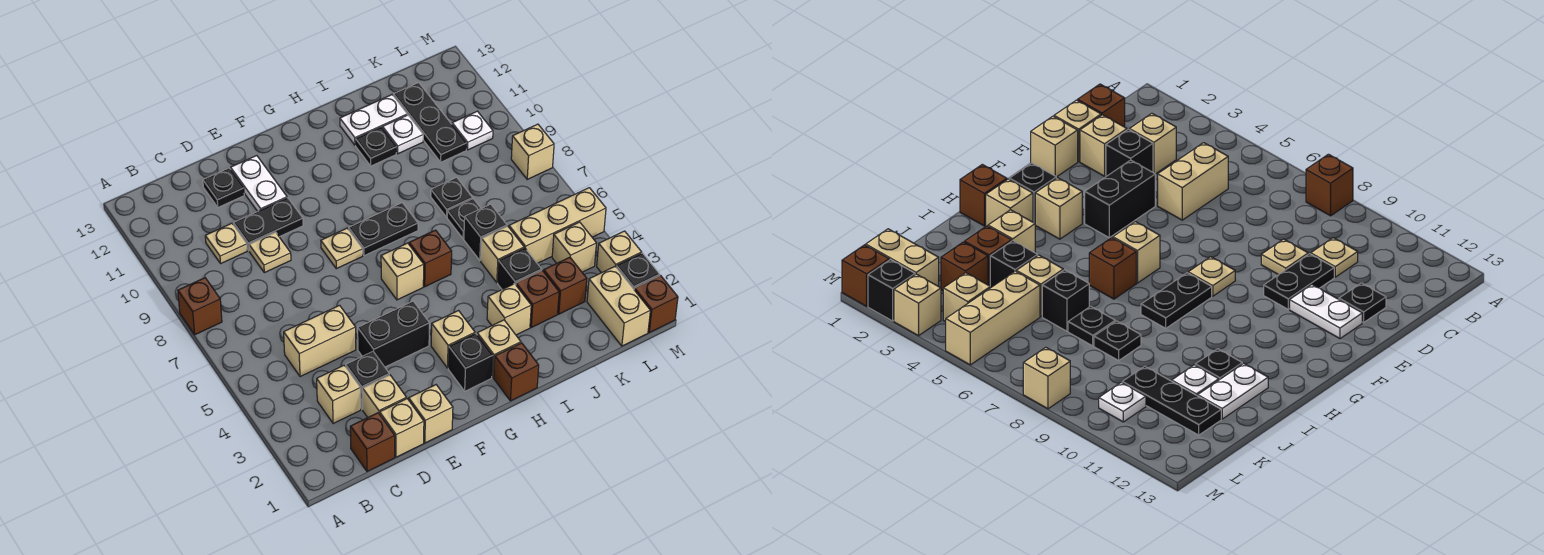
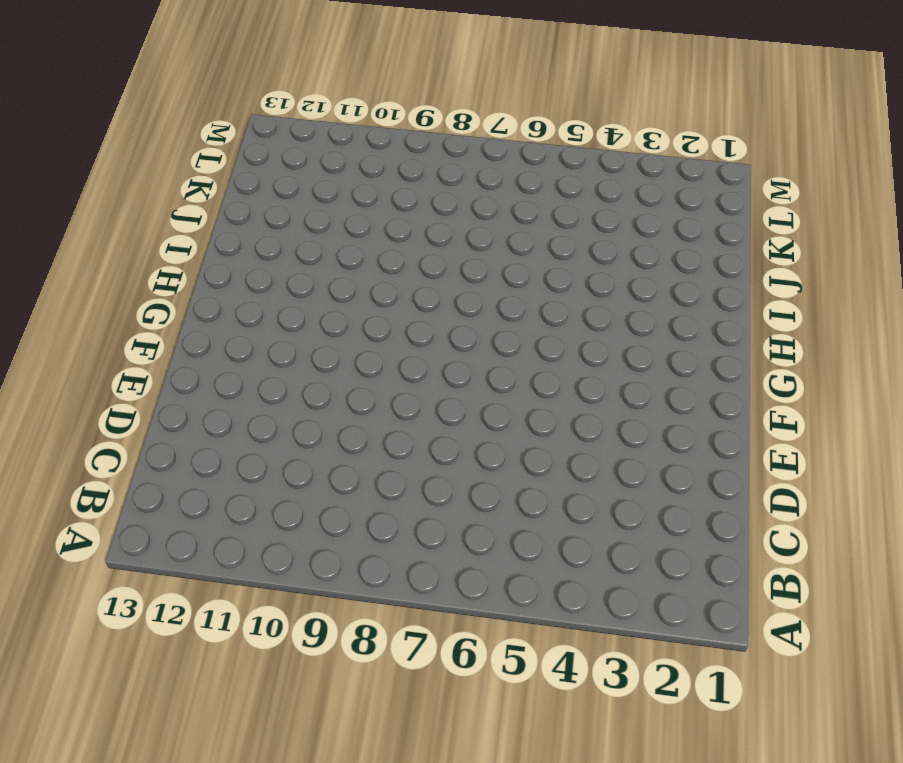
none -> brown 1x1 brick [178,278,222,335]
none -> brown 1x1 brick [350,413,395,471]
none -> tan 1x1 brick [317,365,361,424]
none -> tan 1x2 brick [284,305,356,377]

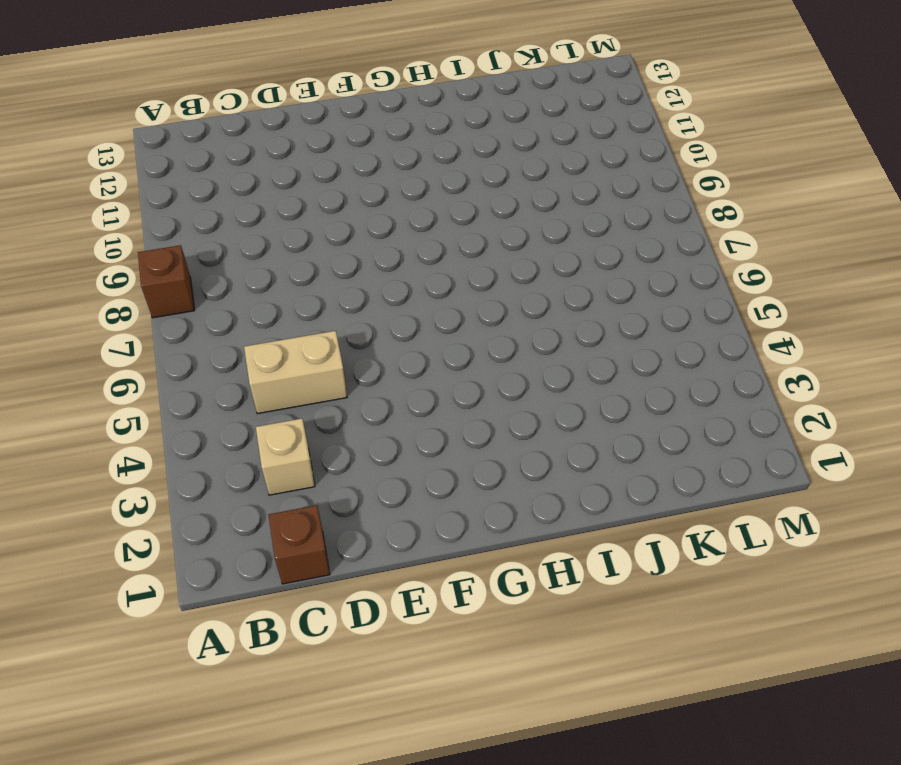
none -> tan 1x1 plate [205,223,247,263]
none -> tan 1x1 brick [380,399,424,457]
none -> tan 1x1 brick [363,375,407,417]
none -> black 1x1 brick [346,352,389,409]

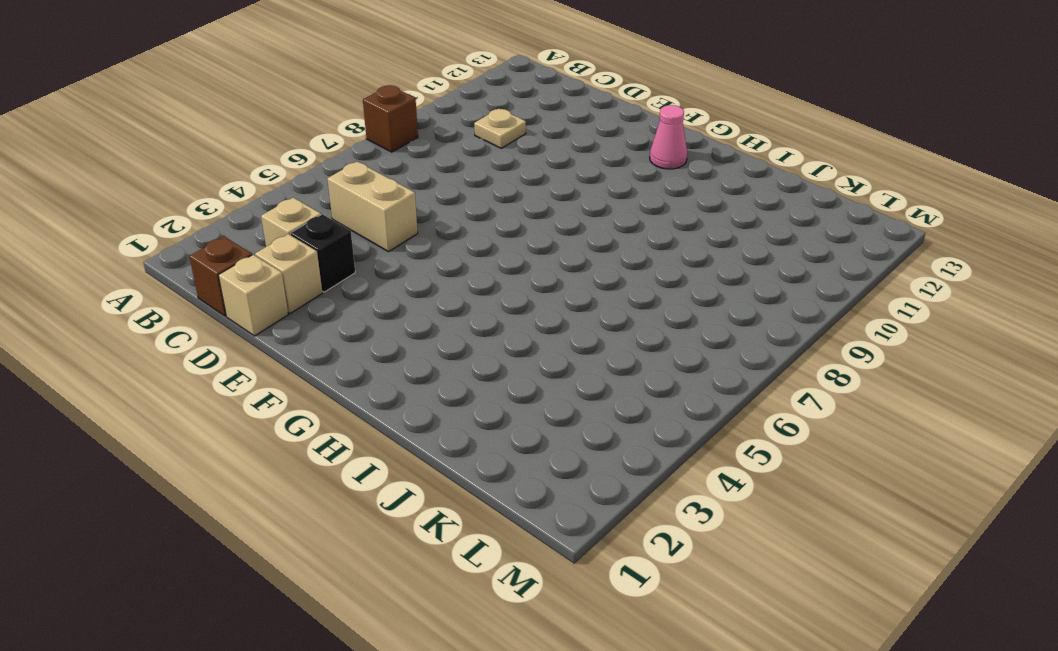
pink 1x1 cone [650,105,687,169] -> none
none -> tan 1x1 plate [249,232,291,273]
none -> black 1x2 plate [233,198,303,250]
none -> black 1x1 plate [203,168,244,207]
none -> tan 1x1 brick [409,385,453,443]

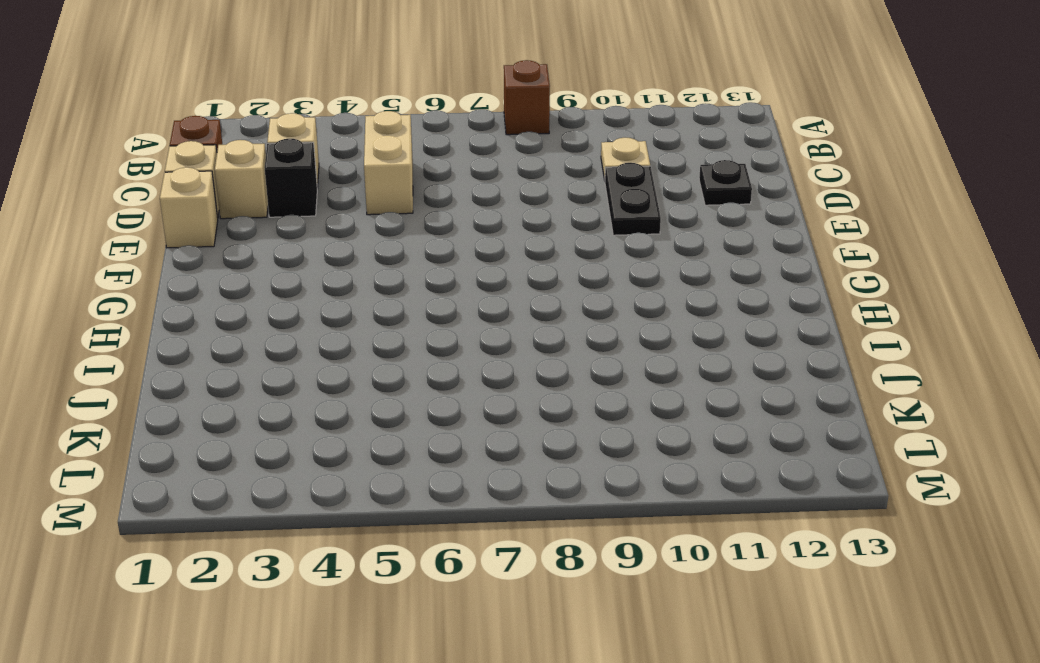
none -> tan 1x1 plate [249,232,291,273]
none -> black 1x2 brick [358,301,429,367]
none -> white 1x2 plate [231,156,287,211]
none -> tan 1x1 plate [321,228,363,269]

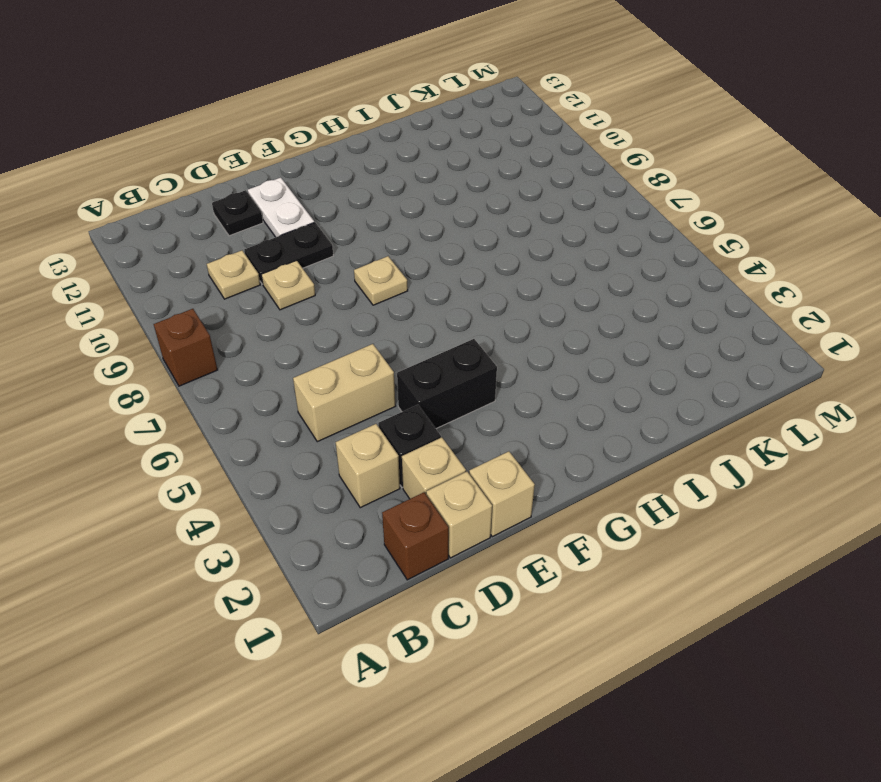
none -> black 1x1 brick [448,334,493,391]
none -> tan 1x1 brick [431,311,475,368]
none -> tan 1x1 brick [381,243,424,300]
none -> black 1x2 plate [349,203,418,256]

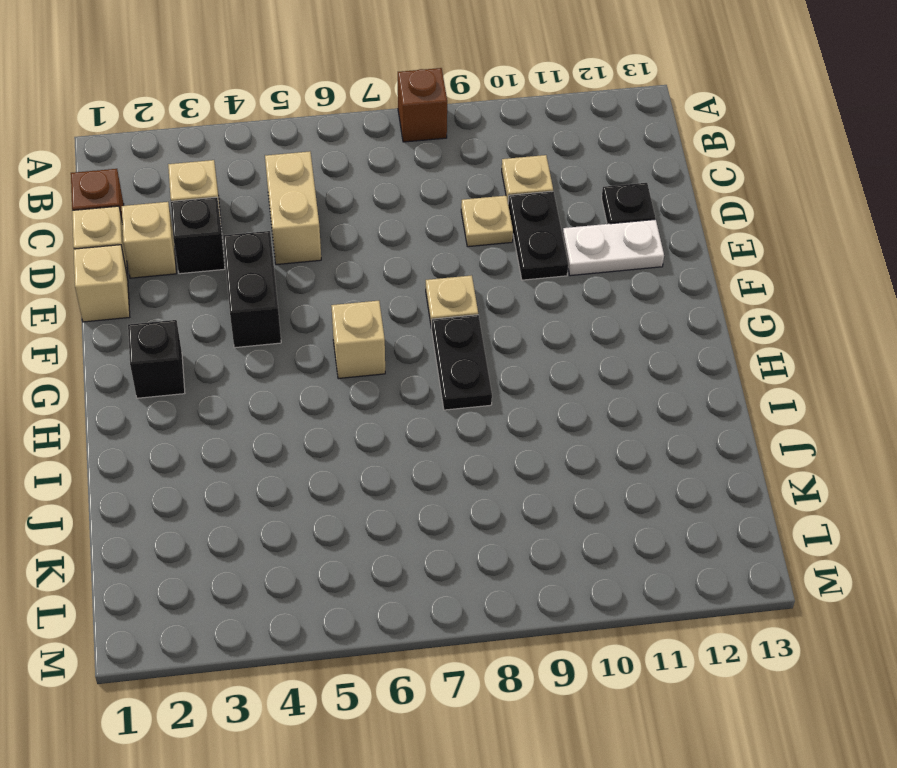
none -> tan 1x1 brick [431,311,475,368]
none -> brown 1x1 brick [494,343,539,401]
none -> tan 1x1 brick [477,320,521,377]
none -> brown 1x1 brick [409,230,452,287]

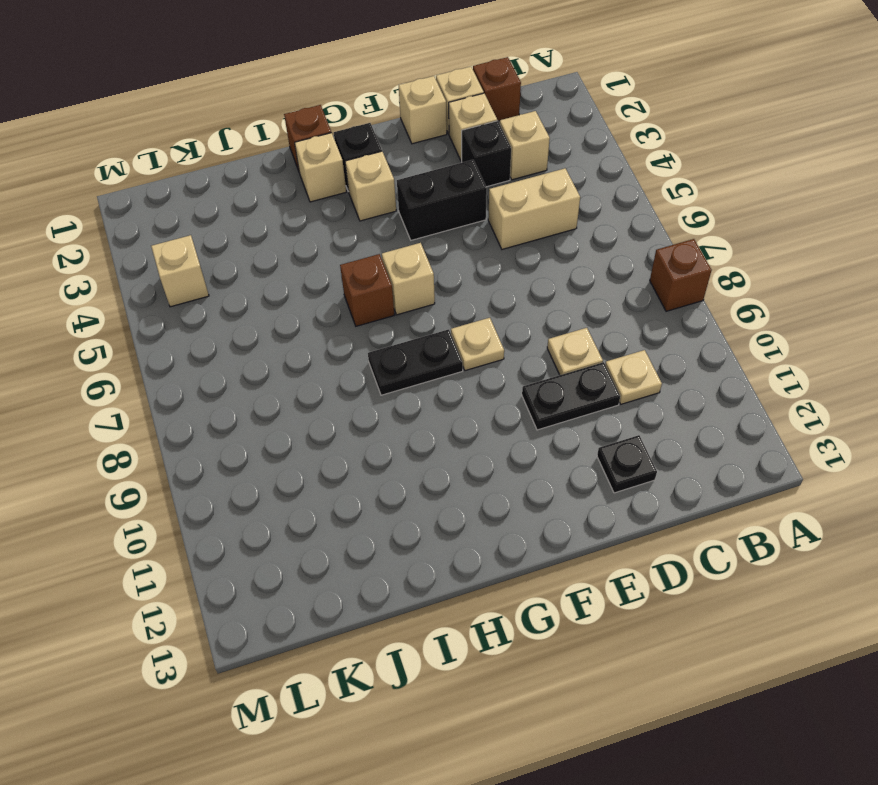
none -> white 1x2 plate [231,156,287,211]
none -> tan 1x1 brick [487,284,531,335]
none -> black 1x1 plate [356,127,396,166]
none -> white 1x2 plate [340,95,407,145]

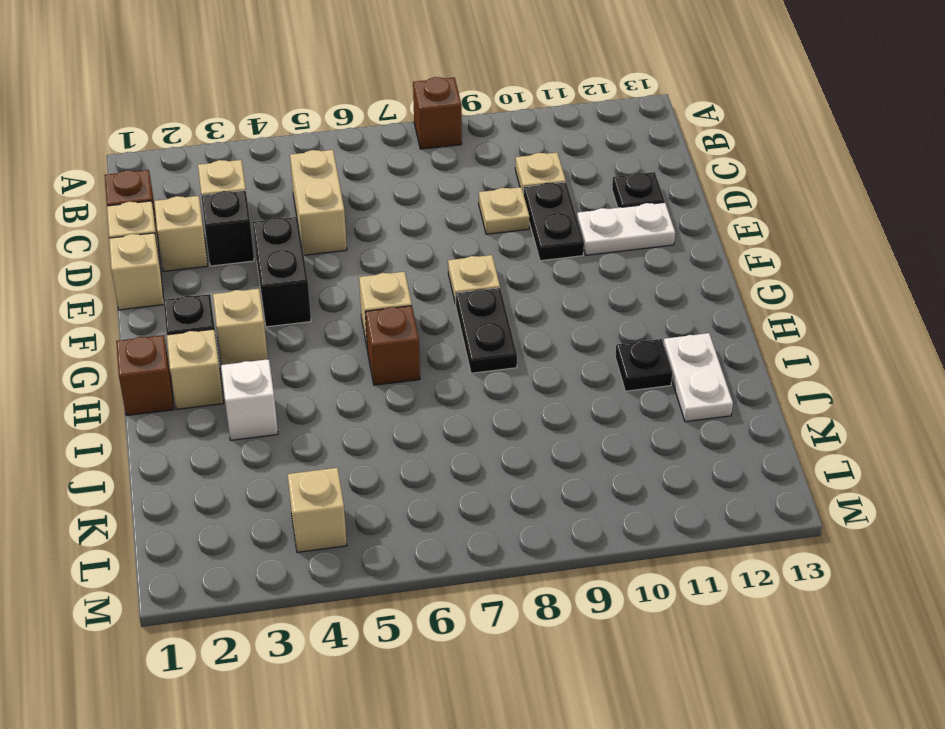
white 1x1 brick [221,359,278,440] -> tan 1x1 brick [487,284,531,335]
none -> brown 1x1 brick [516,270,559,327]
none -> black 1x1 brick [498,248,542,289]
none -> tan 1x1 brick [481,226,524,283]
none -> black 1x1 brick [464,204,507,260]

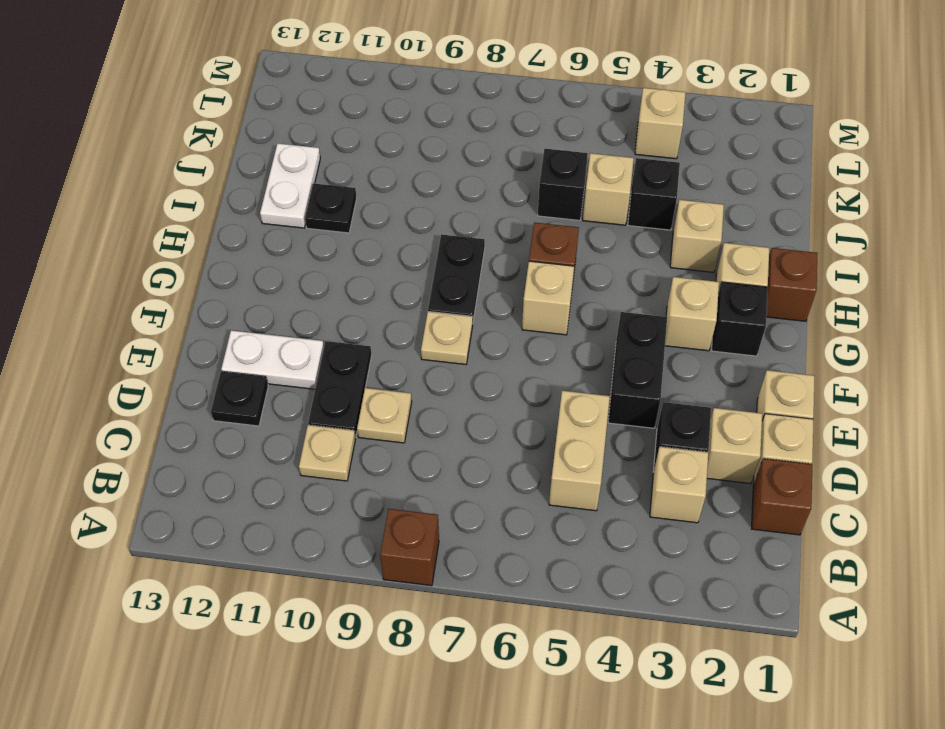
none -> brown 1x1 brick [516,270,559,327]
none -> black 1x1 plate [447,199,481,239]
none -> black 1x1 plate [431,177,472,217]
none -> white 1x1 plate [383,115,423,154]

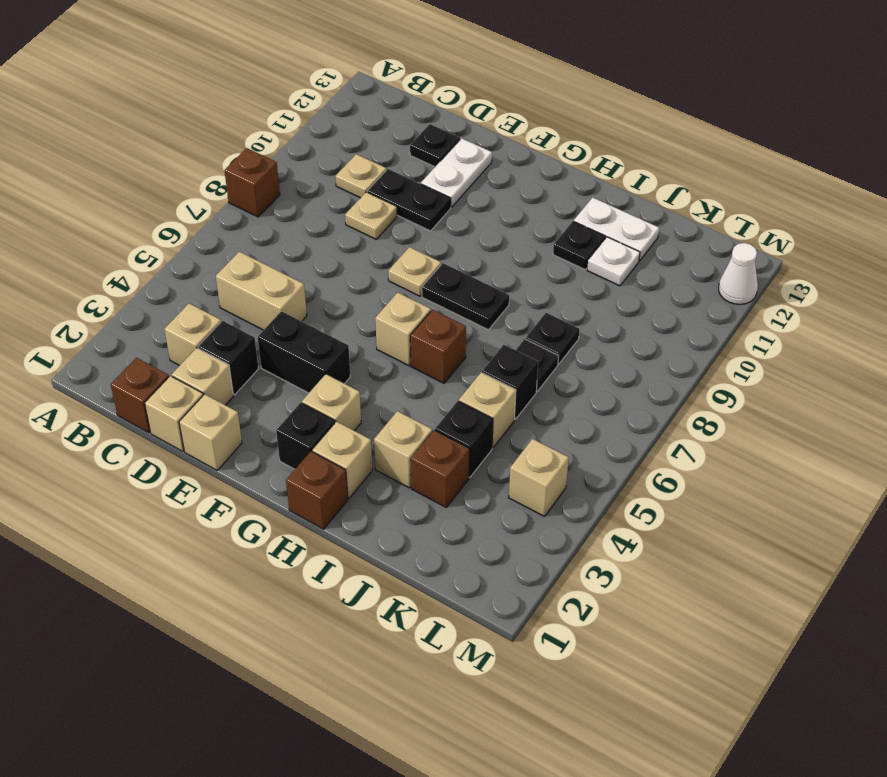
white 1x1 cone [719,243,758,304] -> none
none -> brown 1x1 brick [544,257,587,314]
none -> tan 1x3 brick [509,188,606,263]
none -> black 1x3 plate [393,83,466,162]
none -> tan 1x2 brick [587,267,650,346]

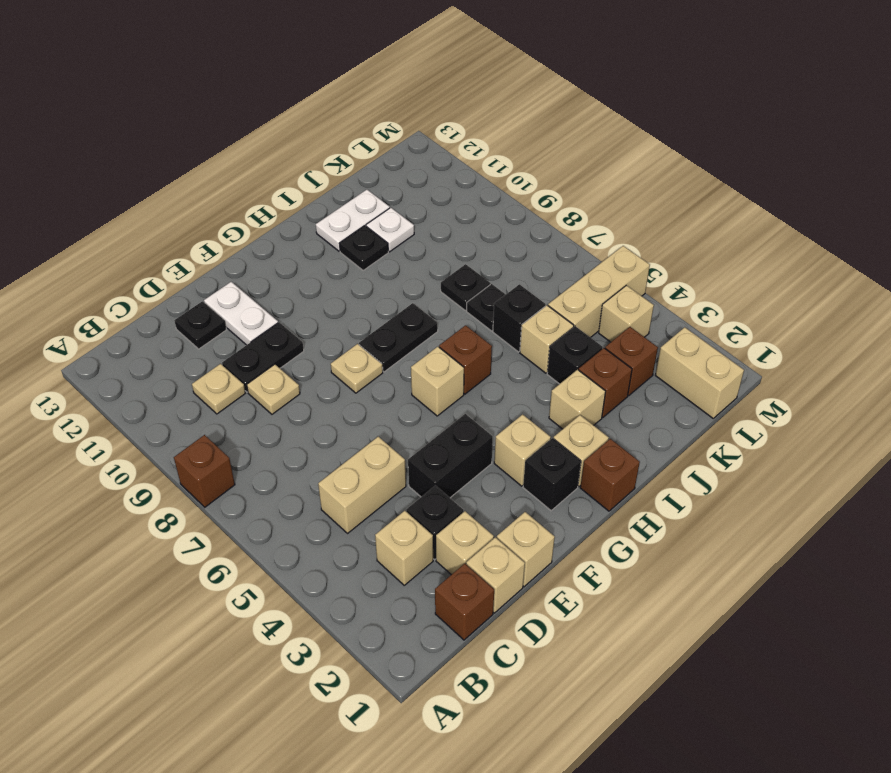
none -> black 1x3 plate [393,83,466,162]
none -> white 1x1 plate [452,111,493,150]
none -> brown 1x1 brick [634,276,678,333]
none -> black 1x1 brick [616,253,660,289]

